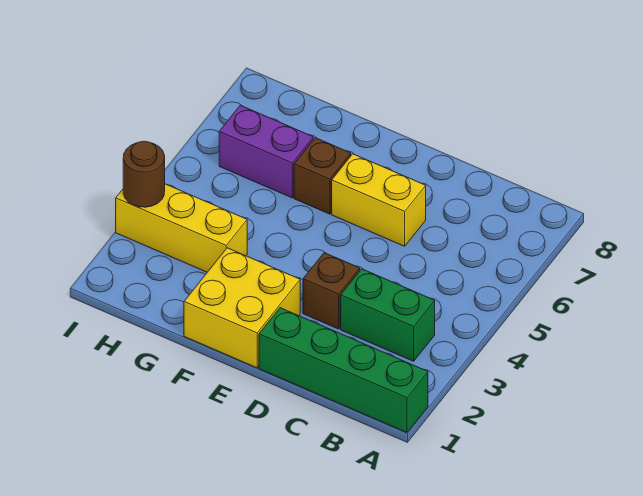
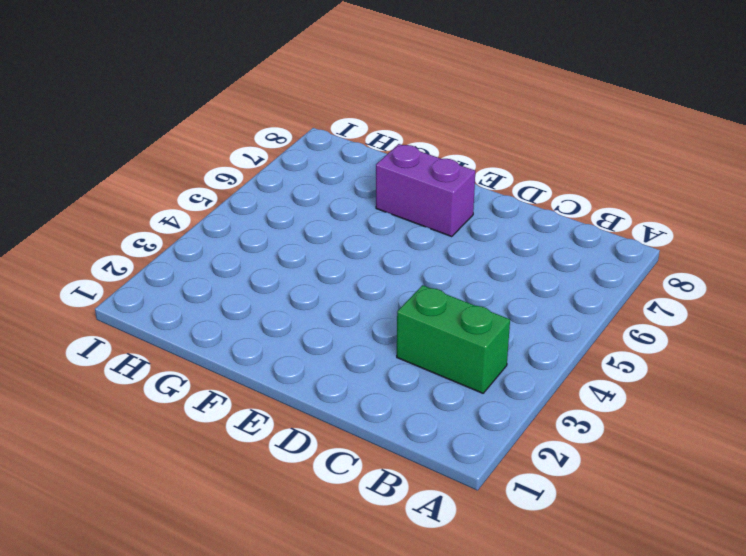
purple 1x2 brick [376,144,475,236] -> purple 1x2 brick moved to [219,105,313,198]
none -> green 1x4 brick [259,308,428,432]
none -> brown 1x1 brick [303,253,360,329]

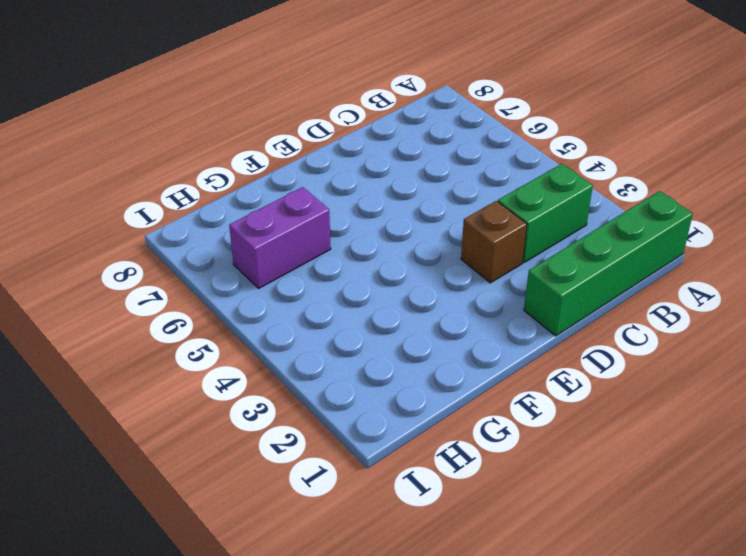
none -> yellow 1x2 brick [332,154,426,246]
none -> yellow 2x2 brick [184,248,300,368]

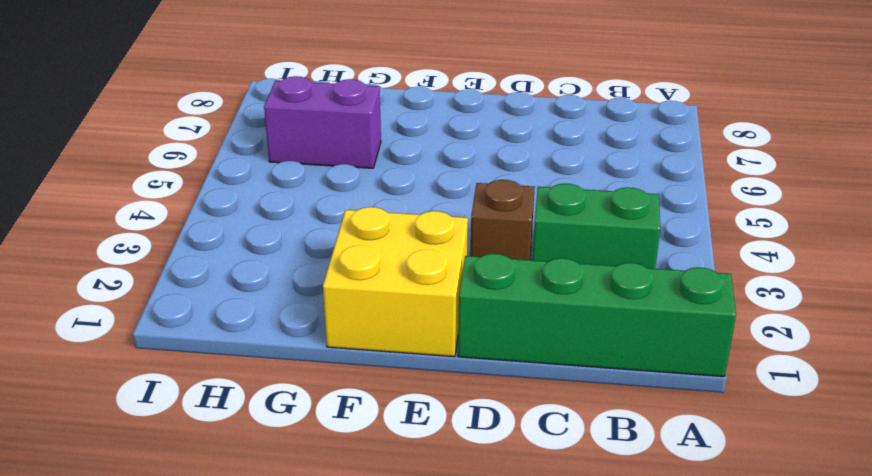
none -> yellow 1x2 brick [332,154,426,246]
none -> brown 1x1 brick [294,138,351,214]

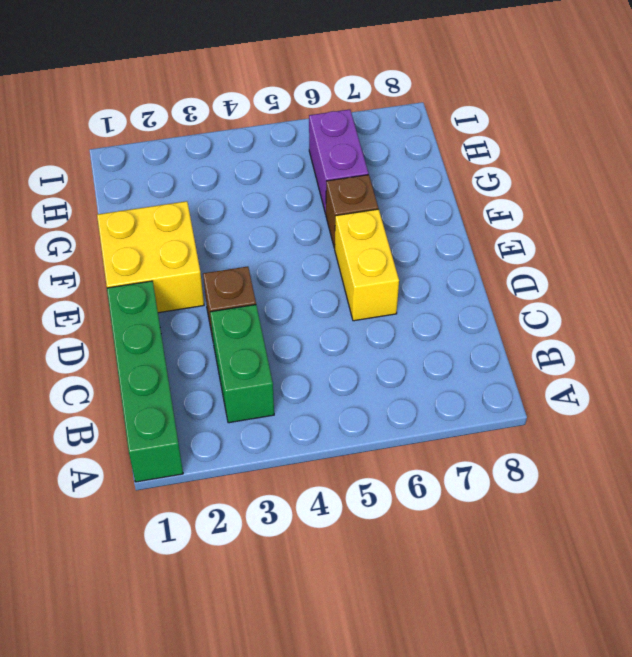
none -> yellow 1x3 brick [116,184,247,272]
none -> brown 1x1 round brick [123,141,165,207]

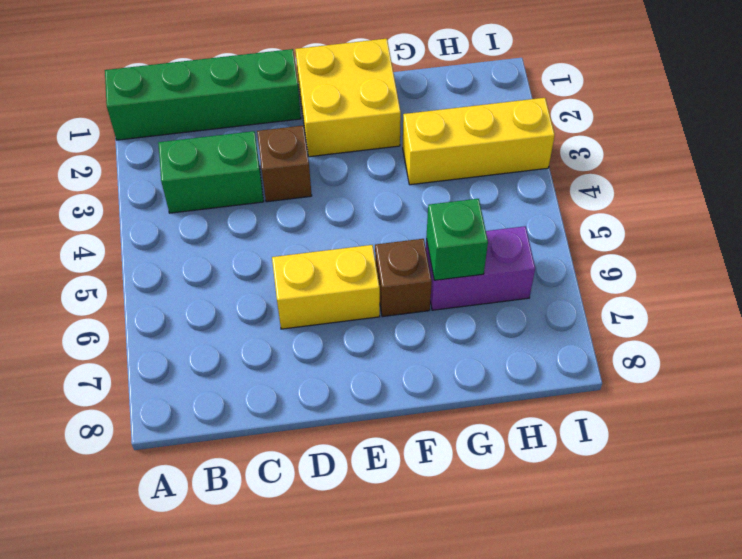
green 1x1 brick [426,199,488,280] -> none
none -> brown 1x1 round brick [123,141,165,207]

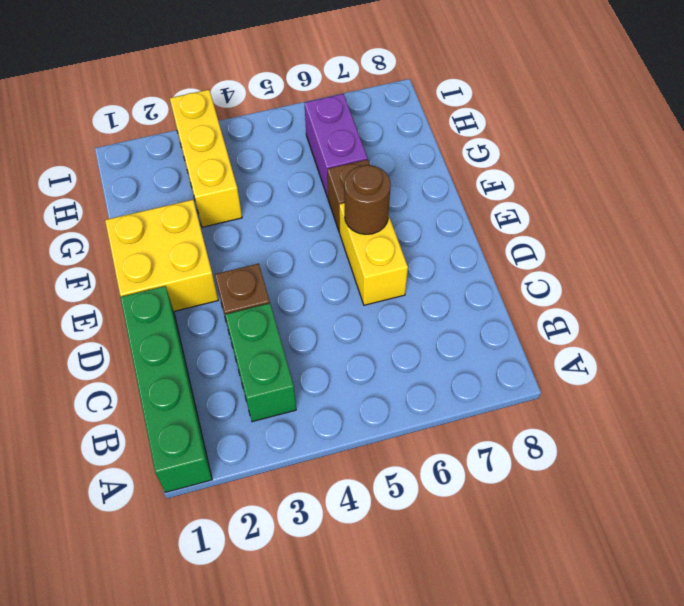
brown 1x1 round brick [344,165,391,234] -> brown 1x1 round brick moved to [123,141,165,207]

